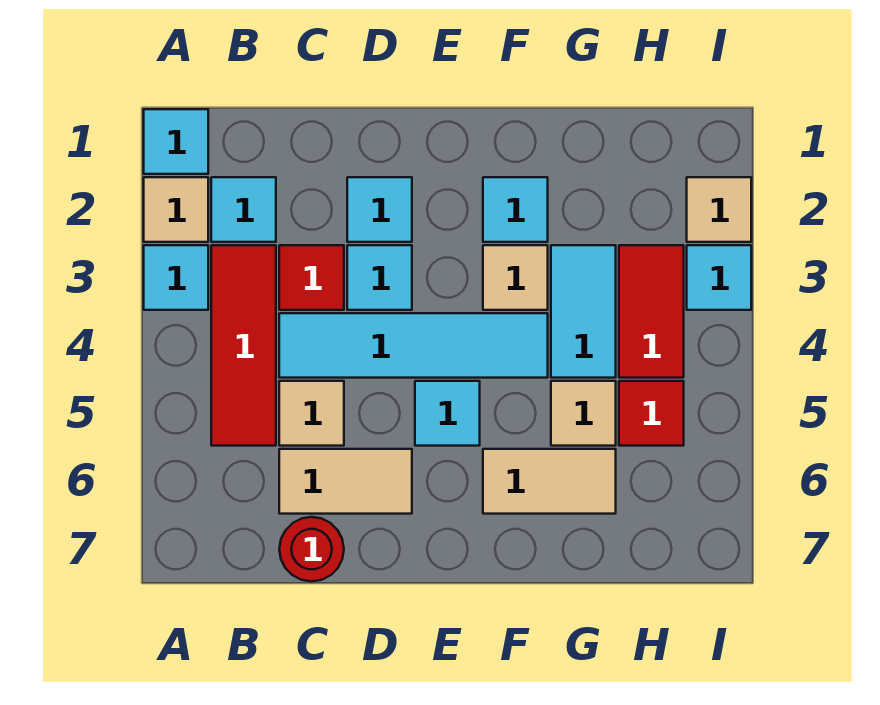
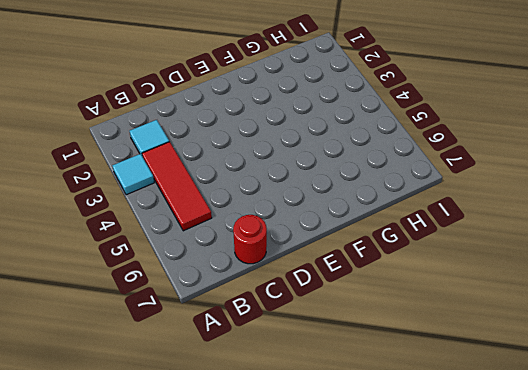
none -> cyan 1x1 tile [144,109,208,174]
none -> tan 1x1 tile [144,177,208,242]
none -> red 1x1 tile [279,245,344,310]

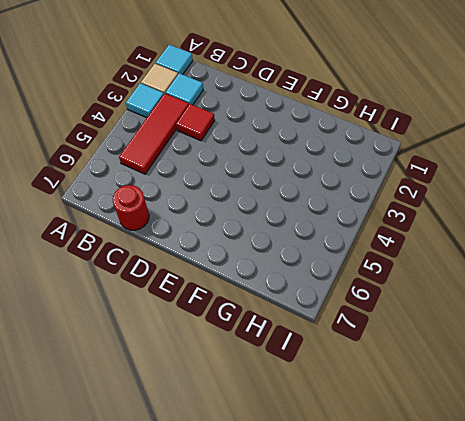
none -> cyan 1x4 tile [279,313,548,378]
none -> tan 1x1 tile [279,381,344,446]
none -> tan 1x2 tile [279,449,412,514]

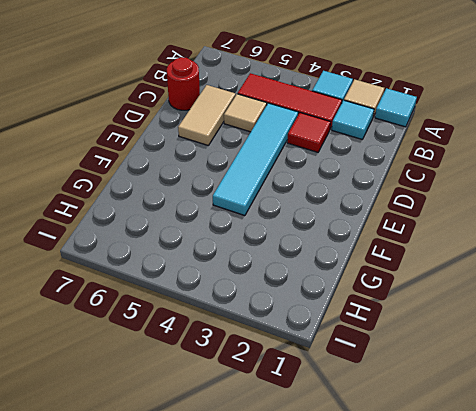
none -> cyan 1x1 tile [347,177,412,242]
none -> cyan 1x1 tile [347,245,412,310]
none -> cyan 1x1 tile [415,381,480,446]

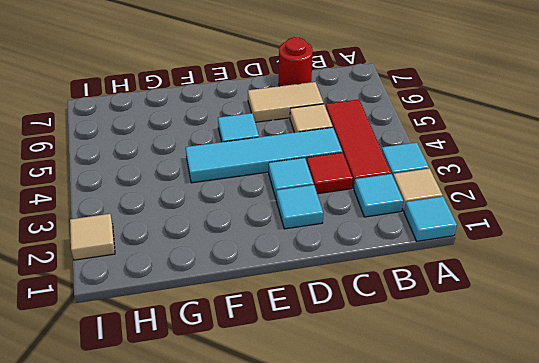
none -> cyan 1x1 tile [483,177,548,242]
none -> tan 1x1 tile [483,245,548,310]
none -> tan 1x2 tile [483,449,616,514]

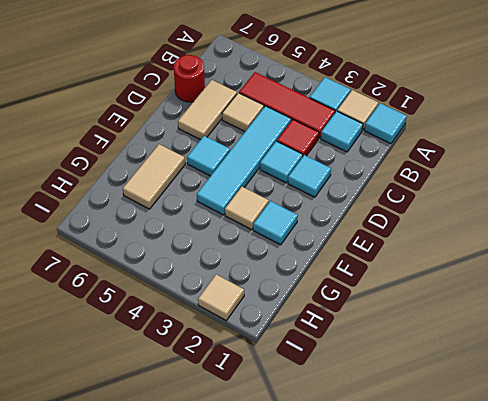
none -> cyan 1x2 tile [551,245,616,378]
none -> tan 1x1 tile [551,381,616,446]
none -> red 1x2 tile [619,245,684,378]

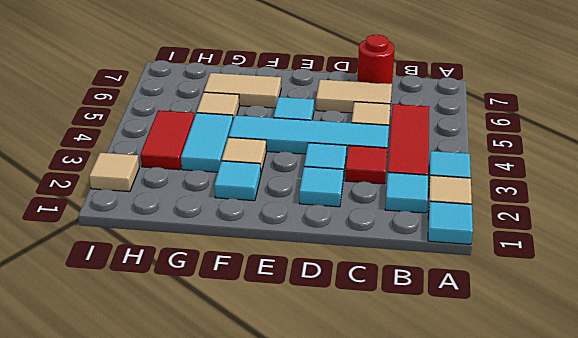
none -> red 1x1 tile [619,381,684,446]
none -> cyan 1x1 tile [687,245,751,310]

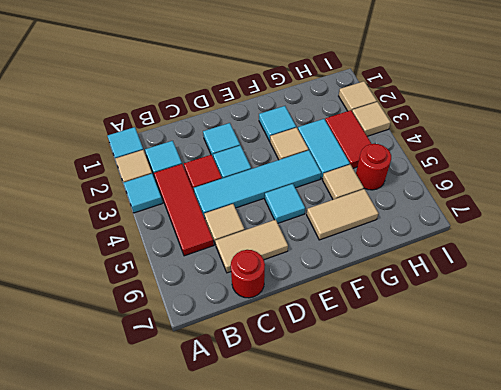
red 1x1 round brick [356,144,391,190] -> red 1x1 tile [619,381,684,446]
tan 1x1 tile [352,102,391,136] -> cyan 1x1 tile [687,245,751,310]

